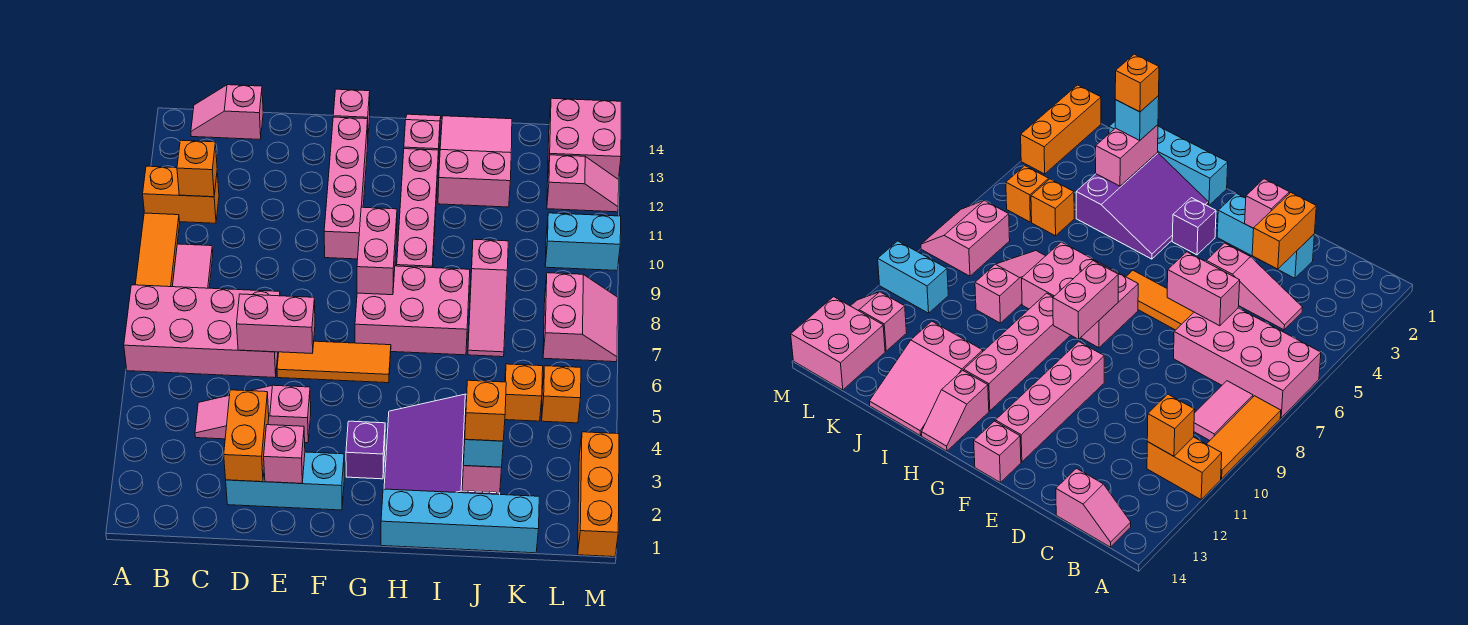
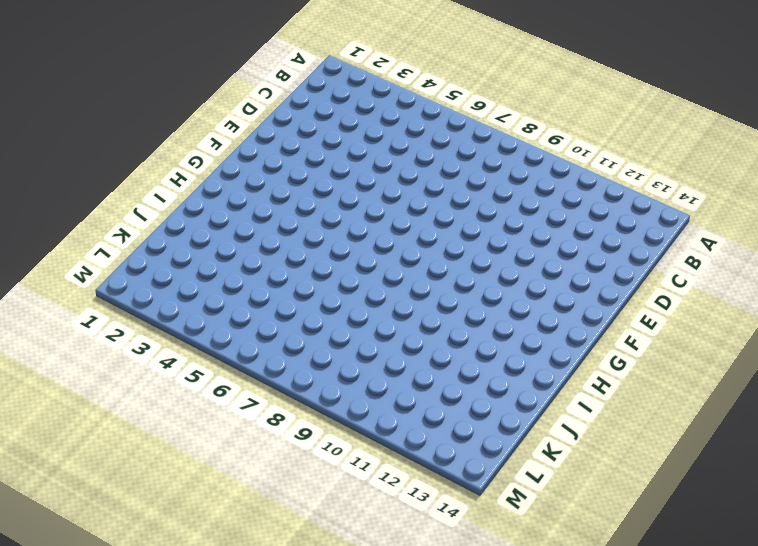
none -> pink 2x4 brick [124,285,280,378]
none -> orange 1x3 tile [135,213,180,287]
none -> orange 1x2 brick [143,166,219,223]
none -> pink 1x2 tile [172,244,213,288]

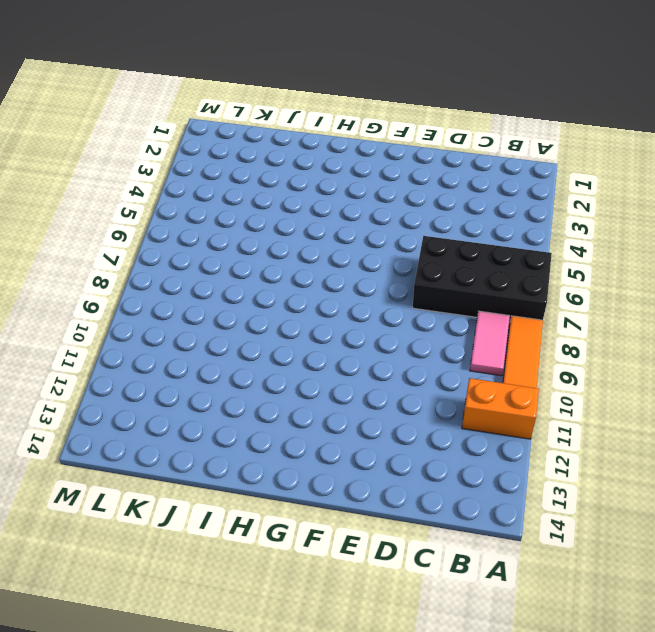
black 2x4 brick [413,236,552,322] -> pink 2x4 brick [124,285,280,378]
none -> pink 1x2 slope [191,85,263,139]
none -> pink 1x3 slope [195,385,311,443]
none -> cyan 1x3 brick [226,452,344,510]
none -> orange 1x3 tile [277,341,391,383]

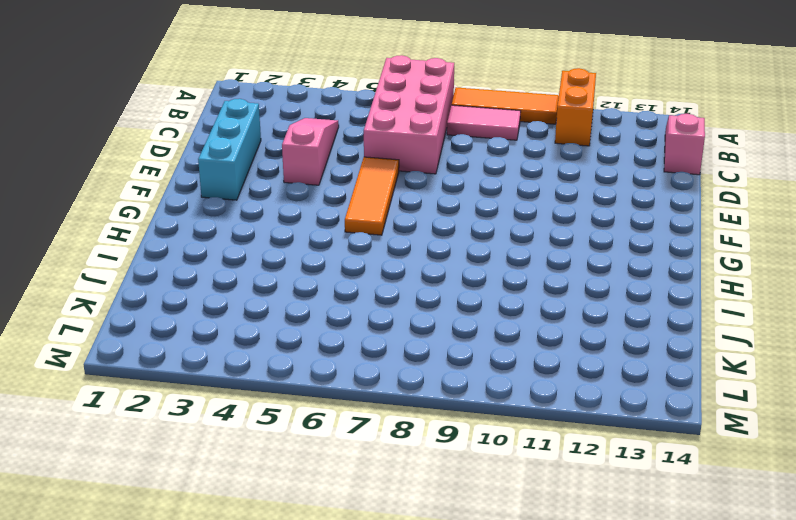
none -> pink 1x4 brick [324,117,368,259]
none -> pink 1x1 brick [333,89,370,133]
none -> purple 1x1 brick [346,421,385,479]
none -> pink 2x3 brick [355,266,470,355]

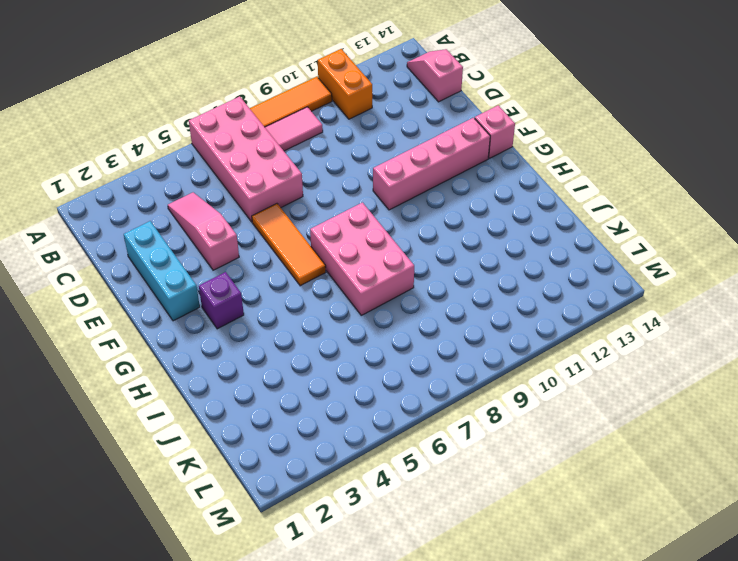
none -> cyan 1x4 brick [381,489,539,553]
none -> purple 3x3 slope [384,394,500,495]
none -> pink 1x4 brick [397,149,438,268]
none -> pink 1x2 slope [404,114,441,160]

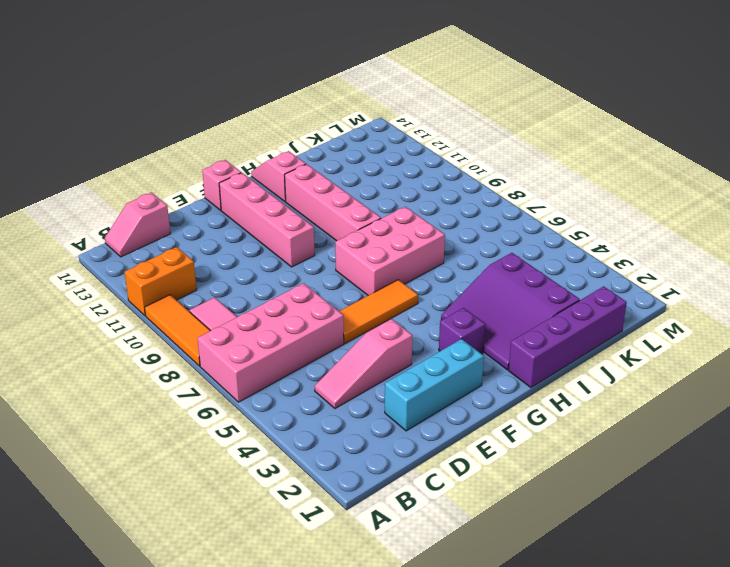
purple 1x4 brick [508,286,627,388] -> cyan 1x4 brick [381,489,539,553]
none -> pink 2x3 slope [438,116,512,207]
none -> pink 1x3 slope [468,239,508,357]
none -> orange 1x1 brick [505,364,543,421]
none -> orange 1x1 brick [542,366,581,423]

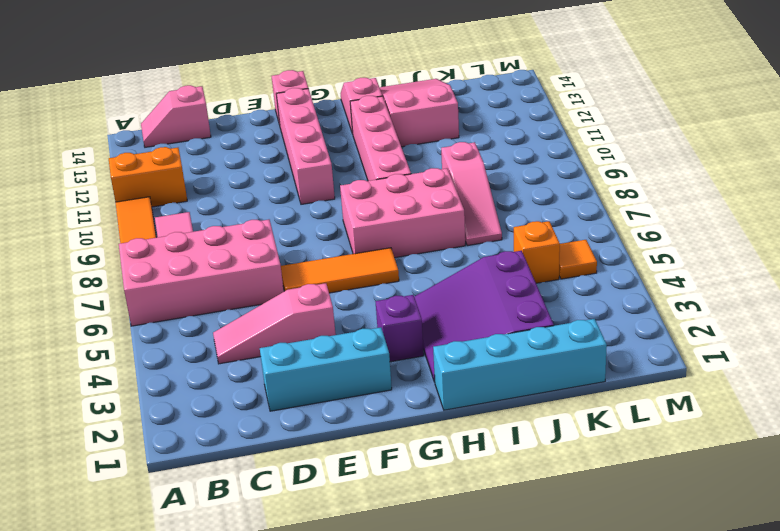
orange 1x1 tile [559,240,597,279] -> orange 1x1 brick [542,366,581,423]
none -> pink 2x2 slope [543,273,618,362]
none -> cyan 1x2 brick [545,213,621,271]
none -> pink 1x2 slope [547,155,619,212]
none -> pink 2x2 brick [548,98,621,179]

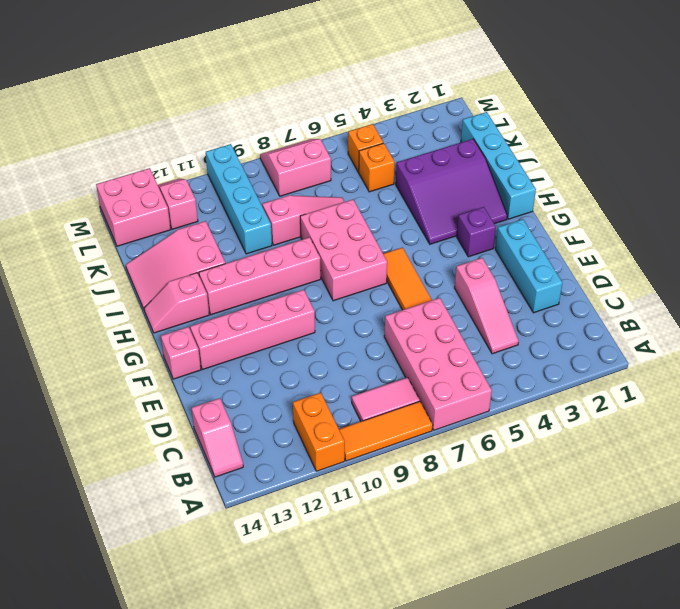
cyan 1x4 brick [206,144,272,254] -> cyan 1x2 brick [545,213,621,271]
none -> orange 1x3 brick [578,432,619,557]
none -> orange 1x1 brick [177,140,217,197]
none -> orange 1x2 brick [224,390,269,482]
none -> pink 1x2 brick [237,294,315,353]

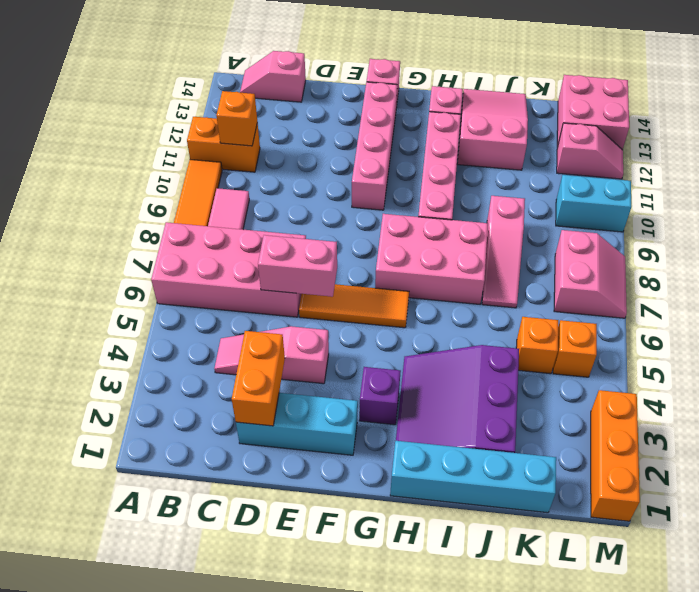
none -> pink 1x1 brick [264,425,305,483]
none -> pink 1x2 brick [357,207,397,295]
none -> pink 1x2 brick [462,416,502,493]
none -> cyan 1x1 brick [463,420,503,467]

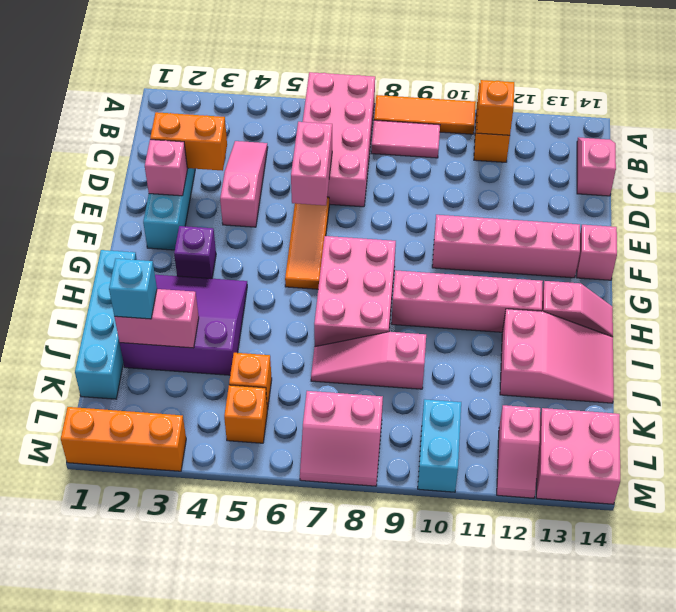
none -> pink 1x2 brick [357,207,397,295]
none -> orange 1x1 brick [465,380,506,441]

